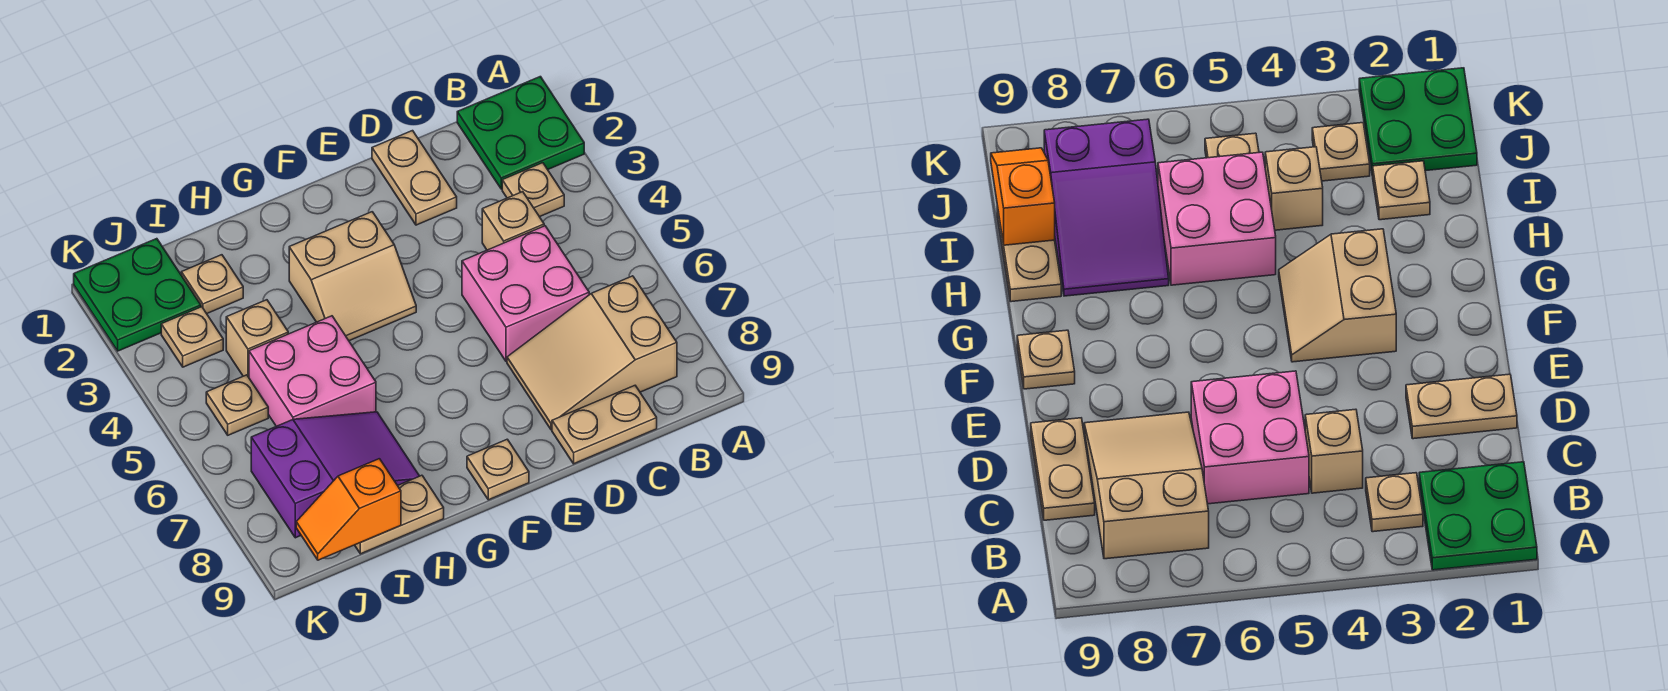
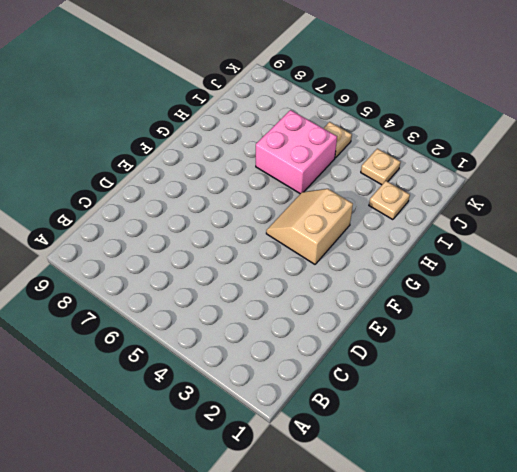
none -> green 2x2 plate [457,77,584,189]
none -> tan 1x1 plate [502,163,564,217]
none -> tan 2x3 slope [507,276,677,430]

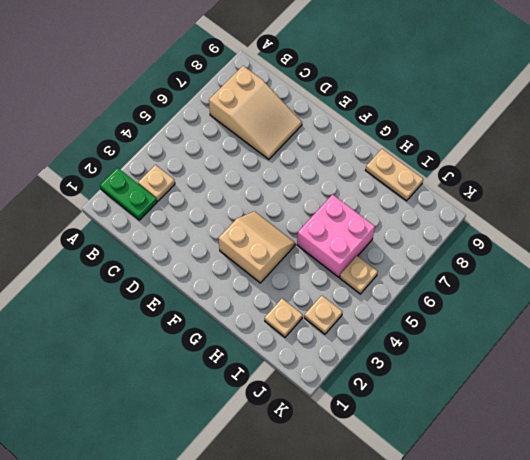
green 1x2 plate [100,168,157,220] -> green 2x2 plate [457,77,584,189]
none -> tan 1x1 brick [482,192,544,250]
none -> pink 2x2 brick [462,226,589,362]
none -> tan 1x2 plate [552,386,657,464]

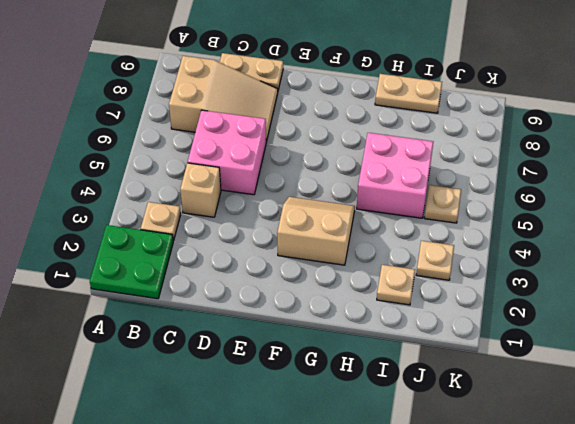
none -> tan 1x2 plate [372,131,457,225]
none -> tan 1x1 plate [467,439,529,500]
none -> purple 2x3 slope [251,412,419,538]

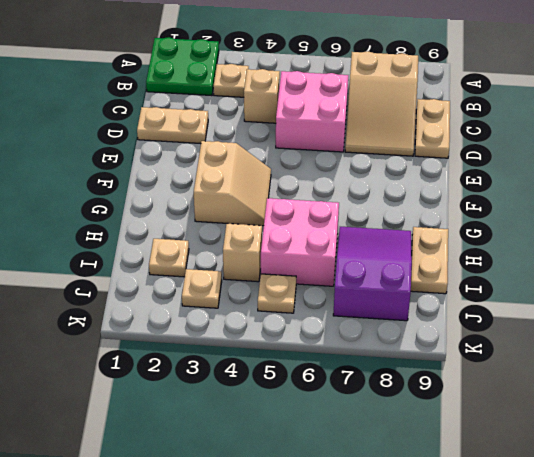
none -> tan 1x1 plate [467,439,529,500]
none -> green 2x2 plate [74,239,201,351]
none -> orange 1x2 slope [296,459,401,560]

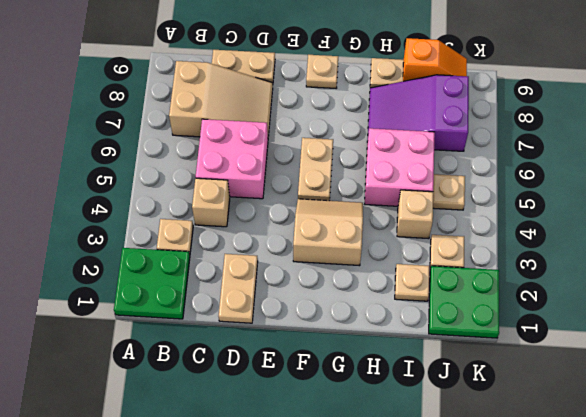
tan 1x2 plate [298,138,333,201] -> none

